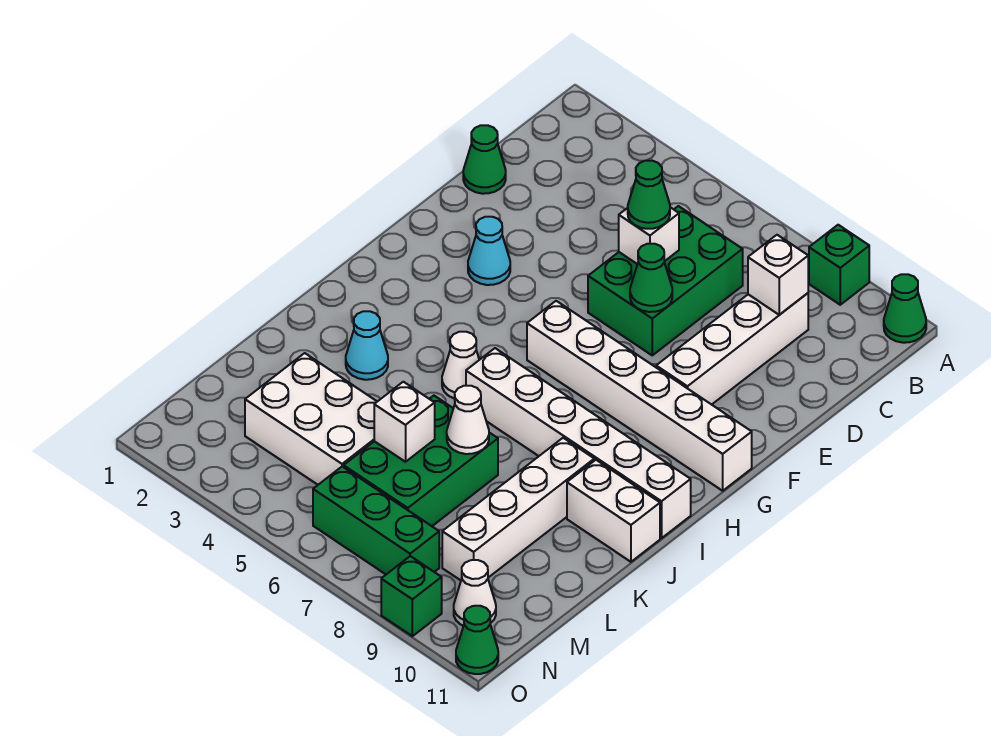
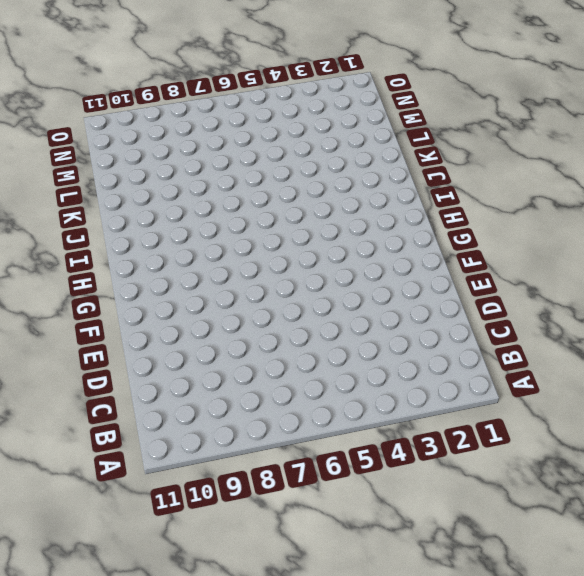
none -> green 1x1 brick [809,225,869,305]
none -> green 1x1 cone [884,274,926,343]
none -> green 2x3 brick [588,206,743,355]

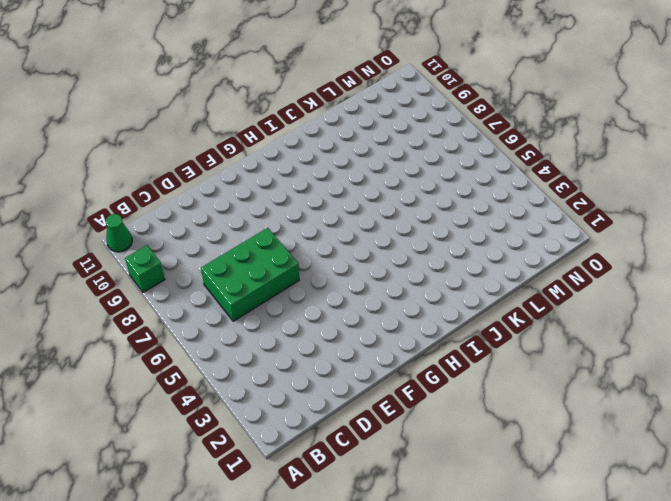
none -> white 1x4 brick [656,293,808,405]
none -> green 1x1 cone [463,125,506,194]
none -> cyan 1x1 cone [468,217,510,285]

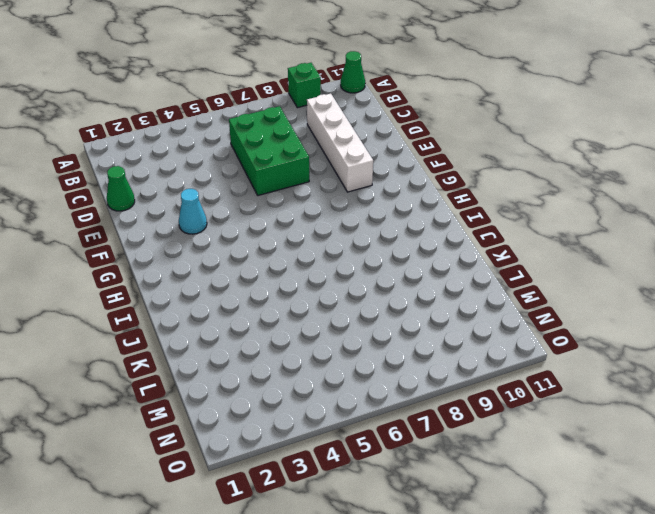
none -> white 1x6 brick [527,301,752,491]
none -> white 1x1 cone [442,332,479,399]
none -> white 1x6 brick [466,348,691,538]

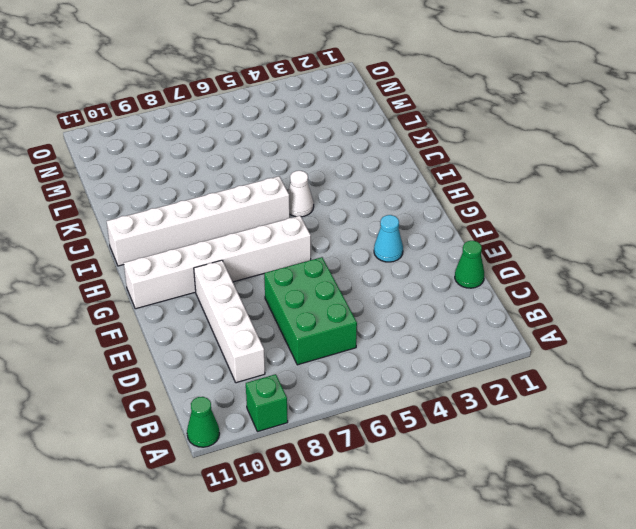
none -> cyan 1x1 cone [346,311,388,380]
none -> white 1x4 brick [442,438,594,580]
none -> white 1x2 brick [567,460,660,562]

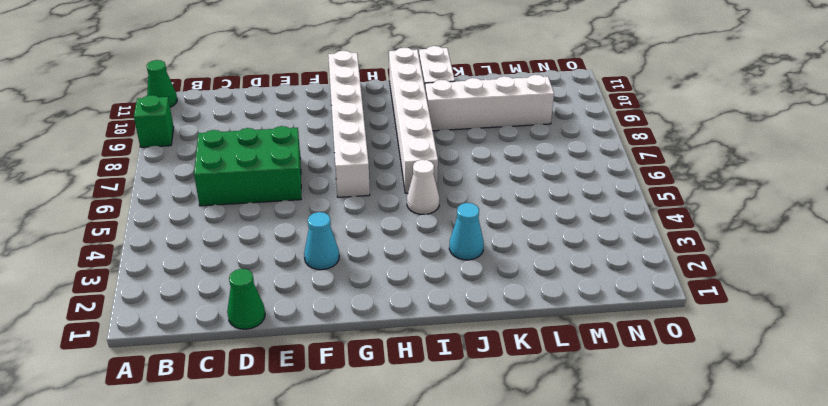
none -> white 1x4 brick [656,293,808,405]
none -> green 2x3 brick [344,396,498,526]
none -> white 2x3 brick [245,353,377,485]

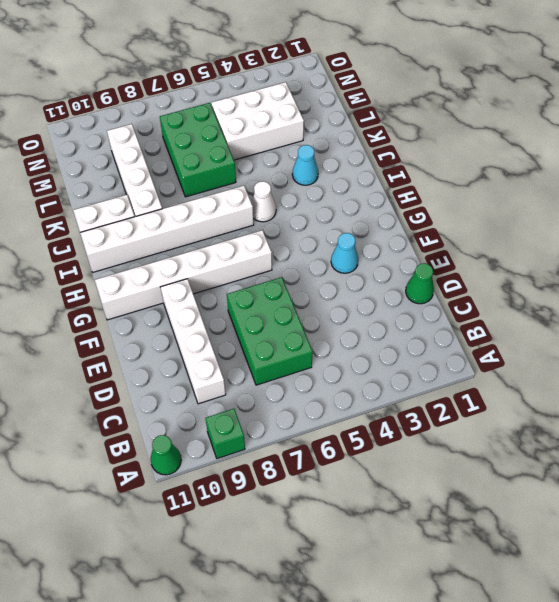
none -> green 1x3 brick [313,467,439,574]
none -> white 1x1 cone [454,560,496,626]
none -> green 1x1 brick [381,556,442,636]

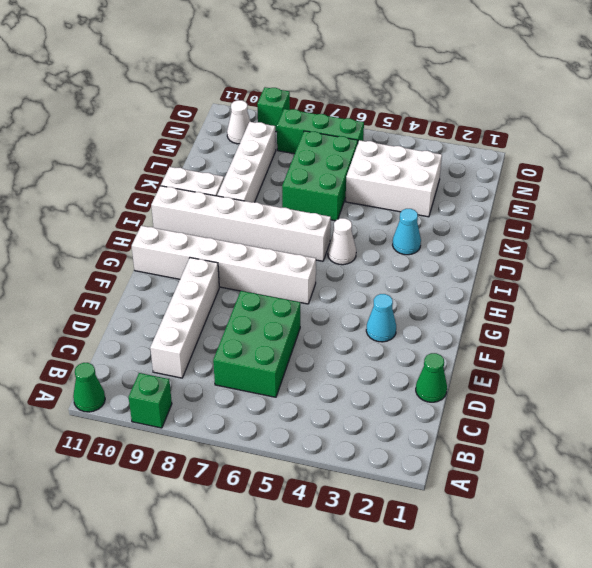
none -> green 1x1 cone [456,606,498,674]
none -> white 1x1 brick [748,235,808,315]
none -> white 1x1 brick [619,207,679,264]

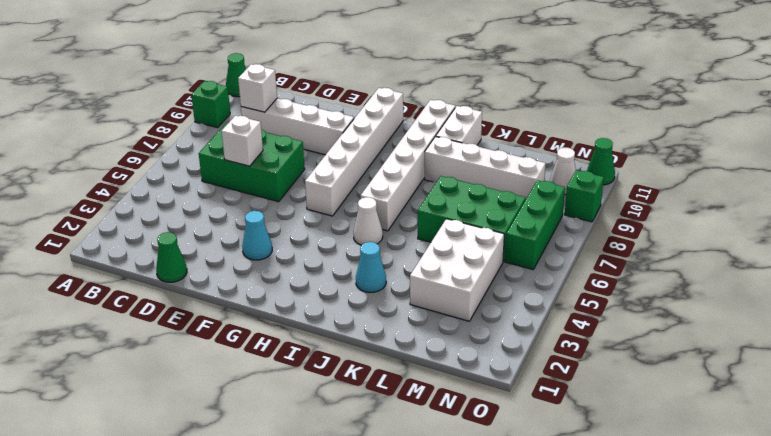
none -> green 1x1 cone [630,244,672,312]
none -> white 1x1 cone [447,386,489,454]
none -> white 1x1 brick [374,382,435,462]

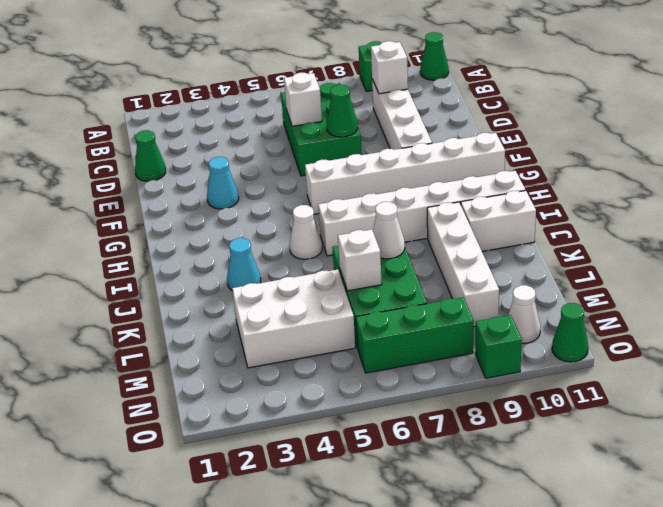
none -> green 1x1 cone [628,161,670,229]

